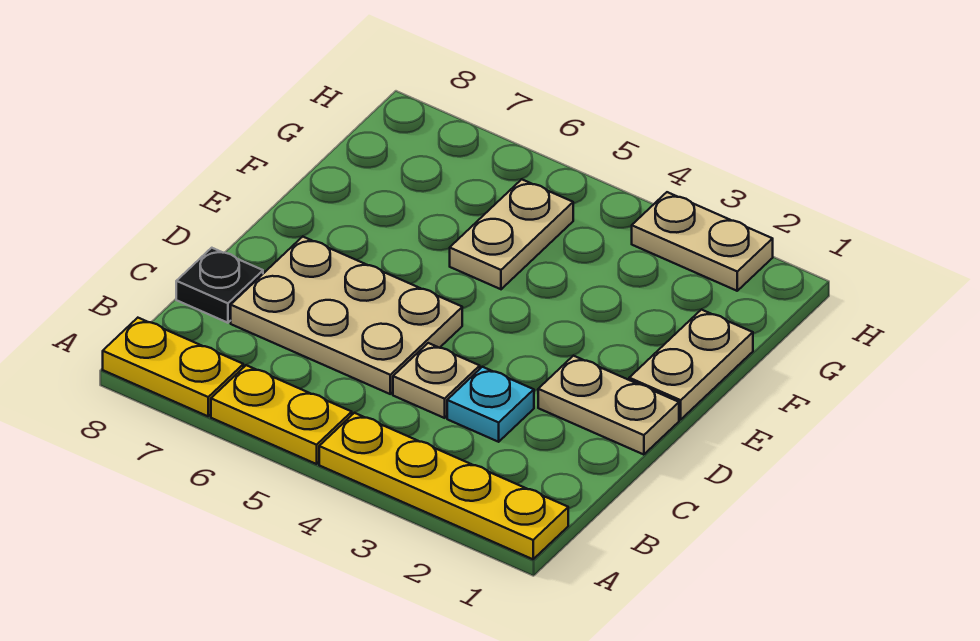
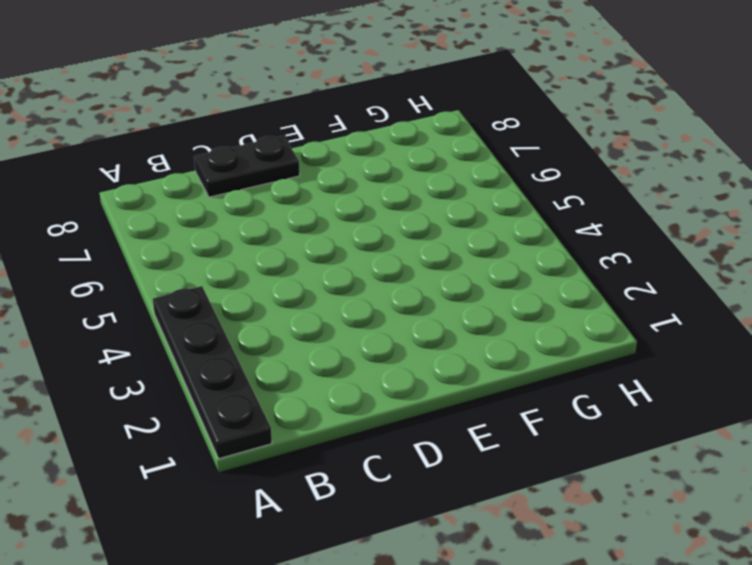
black 1x4 plate [153,286,272,459] -> yellow 1x4 plate [319,413,568,559]
black 1x2 plate [194,136,300,197] -> black 1x1 plate [176,248,263,323]
none -> yellow 1x2 plate [211,365,352,464]
none -> yellow 1x2 plate [103,318,243,416]

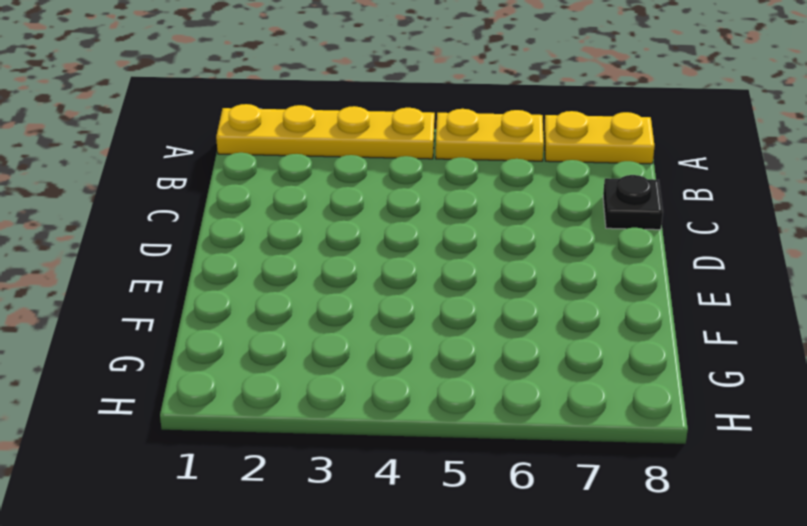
none -> cyan 1x1 plate [447,367,534,442]
none -> tan 1x1 plate [393,343,480,418]

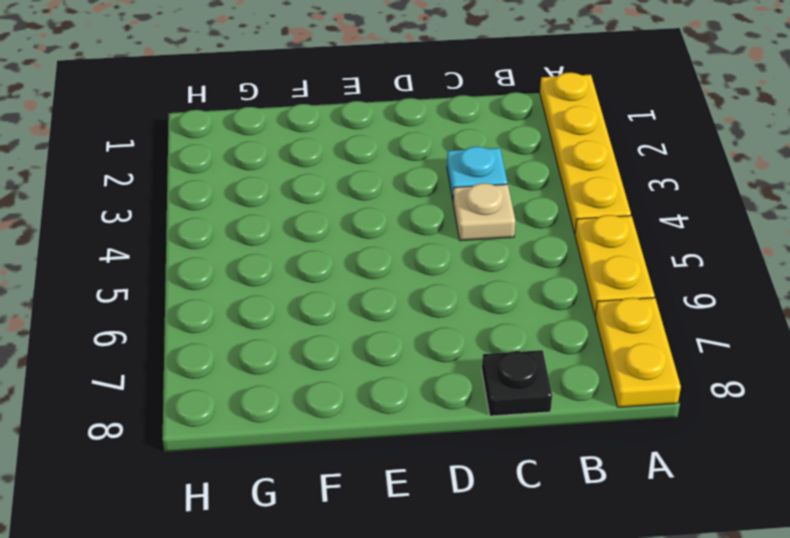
none -> tan 2x3 plate [231,237,462,394]
none -> tan 1x2 plate [538,356,679,455]

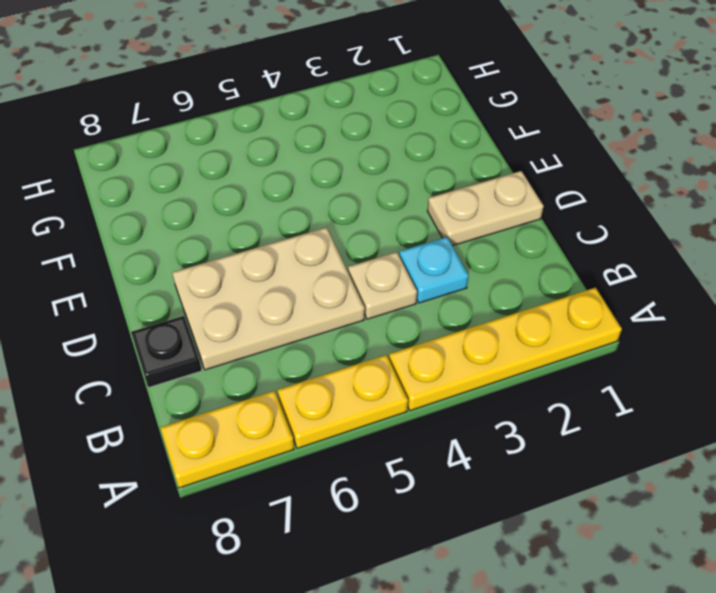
none -> tan 1x2 plate [629,310,753,419]
none -> tan 1x2 plate [450,179,573,289]

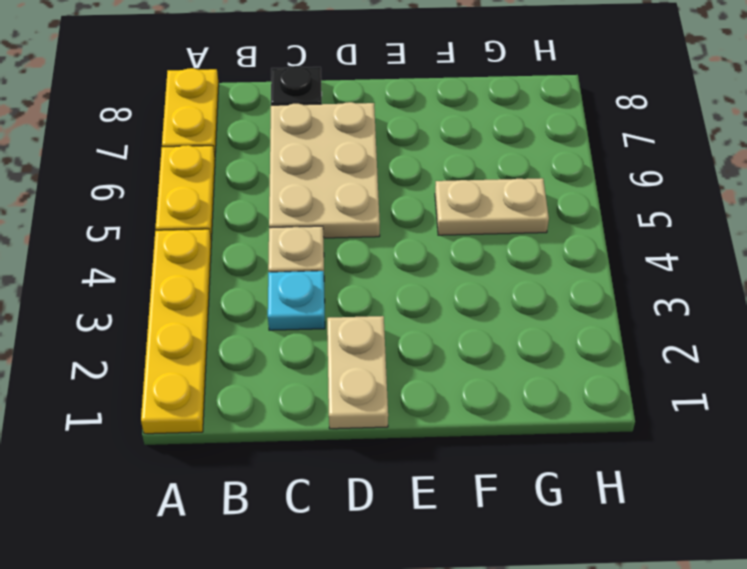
none -> tan 1x2 plate [629,310,753,419]
none -> tan 1x2 plate [632,192,773,291]

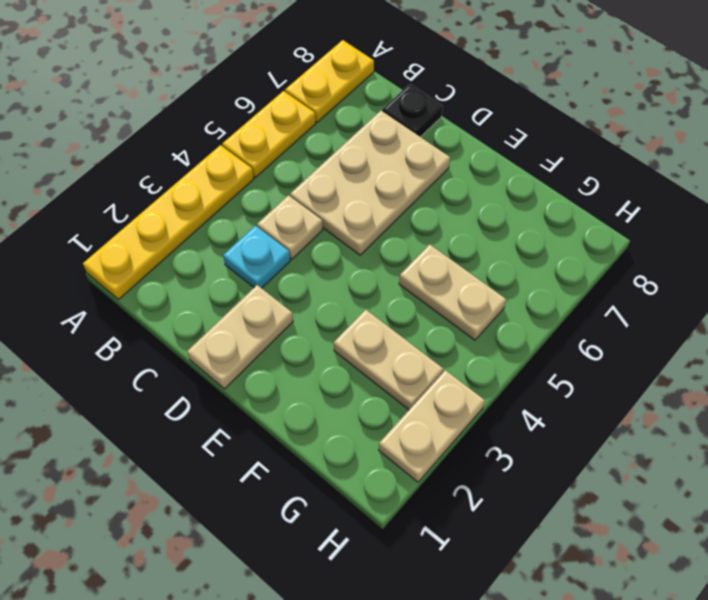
tan 1x2 plate [334,310,443,410] -> tan 1x2 plate moved to [629,310,753,419]

